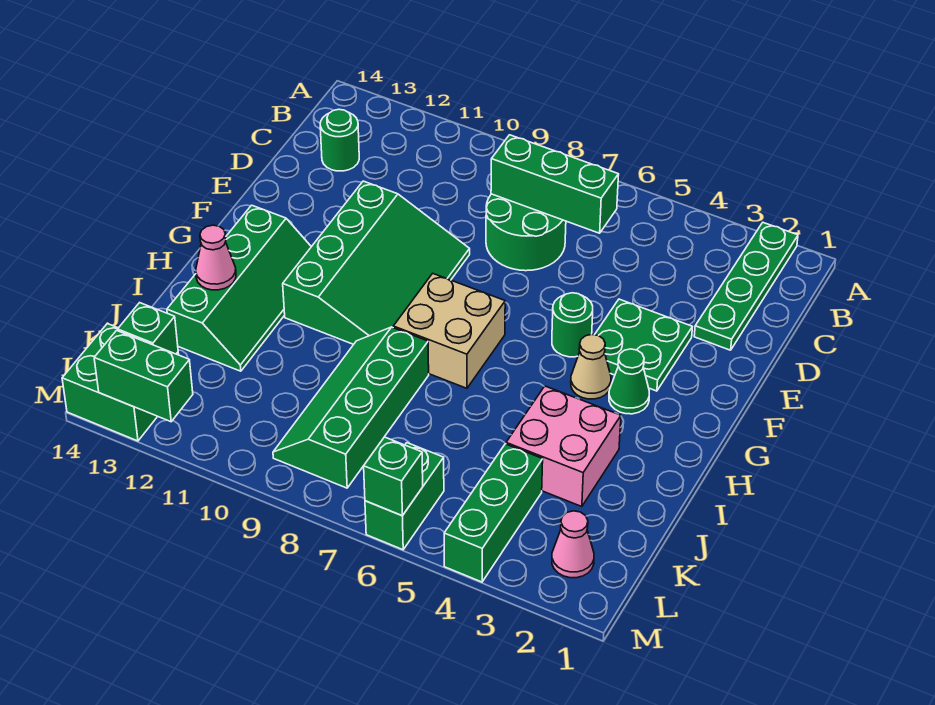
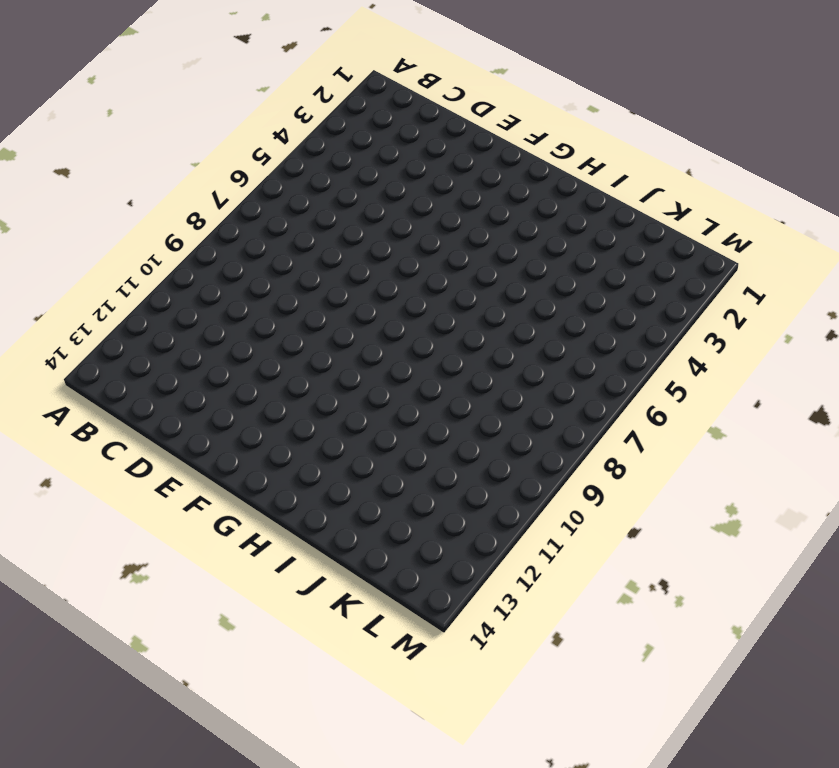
none -> green 1x4 plate [694,223,798,350]
none -> green 2x2 round brick [486,194,566,271]
none -> green 1x1 round brick [320,109,359,171]

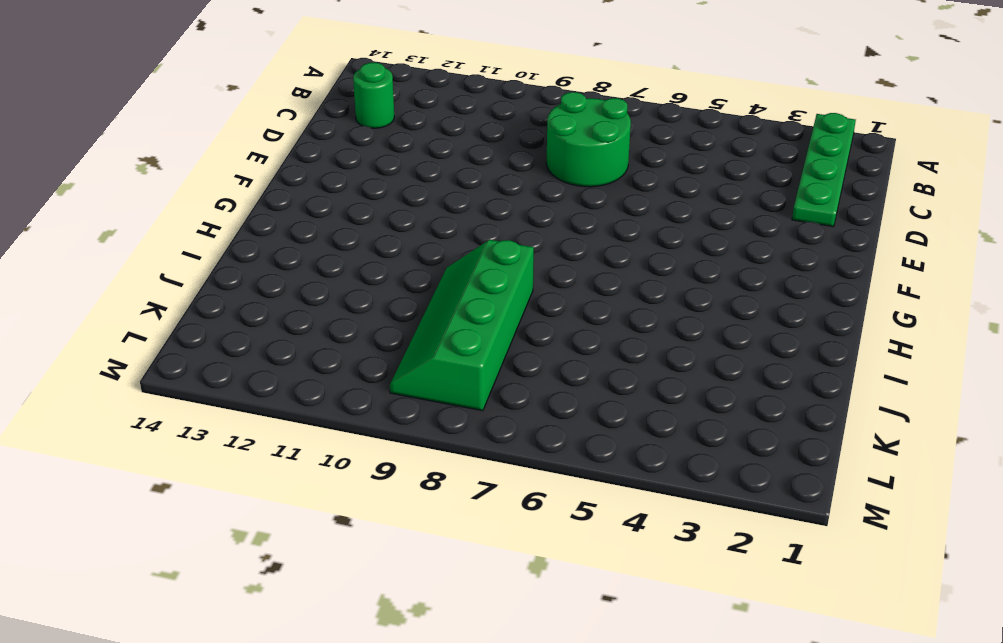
none -> green 2x2 plate [595,299,692,391]
none -> green 3x4 slope [283,181,470,344]
none -> green 1x1 round brick [552,293,593,357]

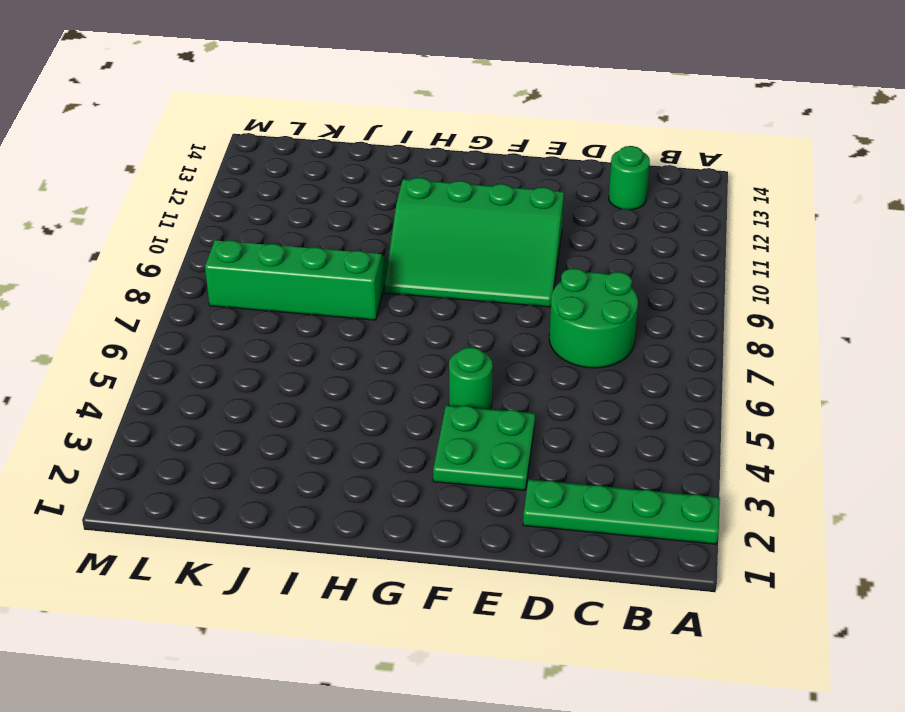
none -> green 1x1 cone [609,349,649,414]
none -> tan 1x1 cone [571,334,611,399]
none -> tan 2x2 brick [393,273,505,388]

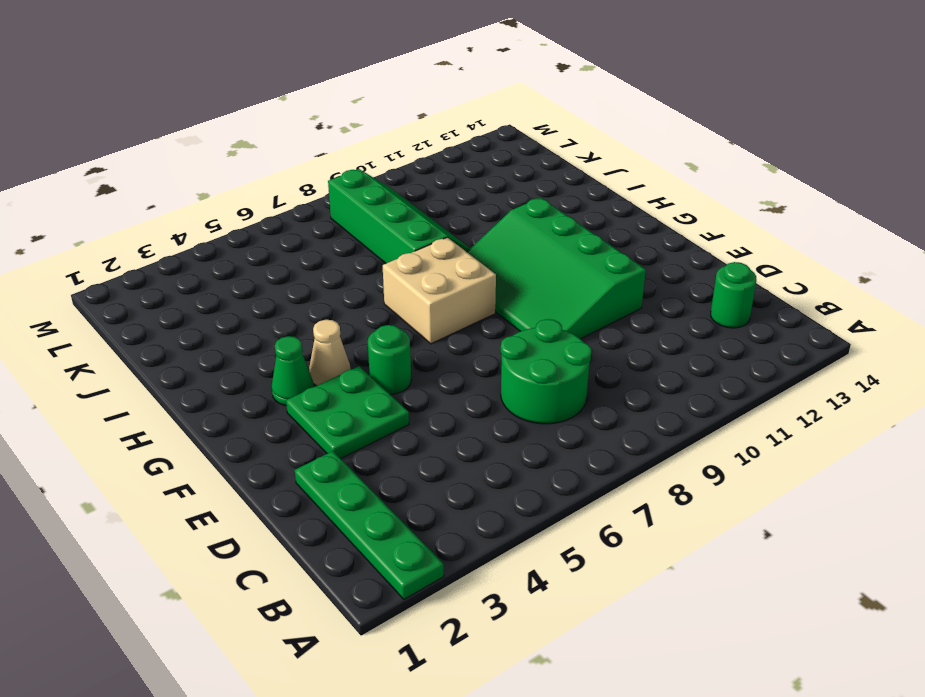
none -> green 2x4 slope [167,205,311,371]
none -> pink 2x2 brick [506,386,621,507]
none -> green 1x3 brick [444,444,543,582]

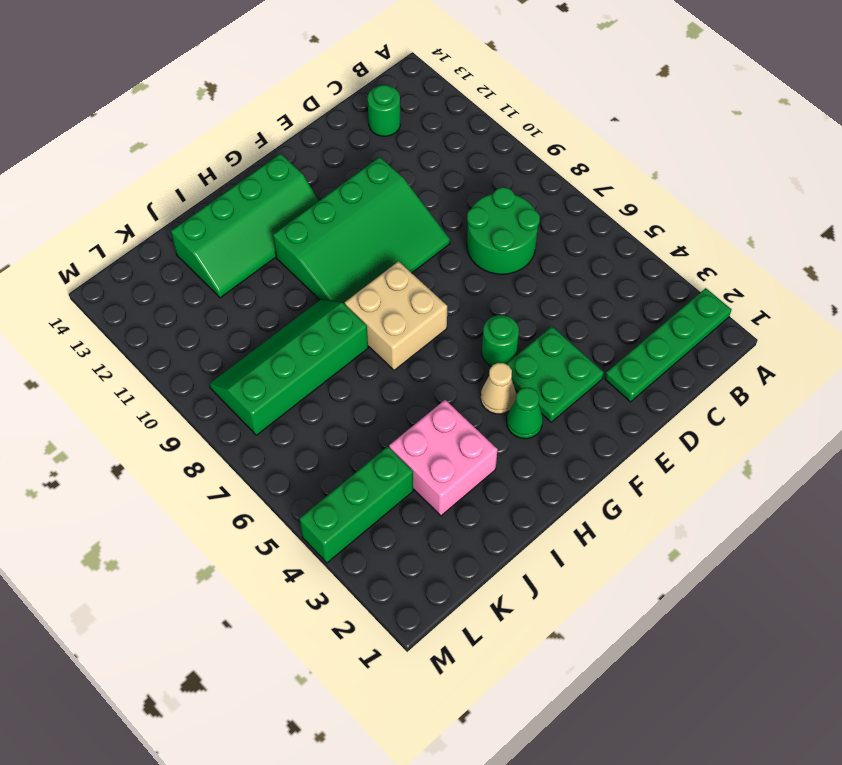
none -> pink 1x1 cone [552,511,594,578]
none -> green 1x2 brick [365,443,444,550]
none -> green 2x2 brick [62,324,179,441]

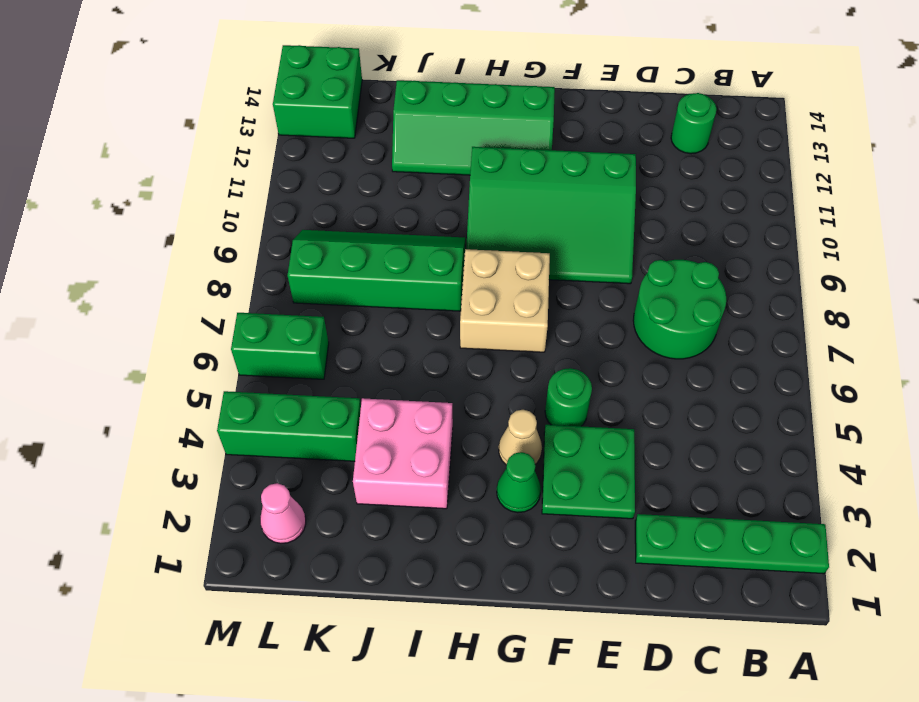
none -> green 1x3 brick [491,135,619,233]
none -> pink 1x1 cone [196,225,236,290]
none -> green 1x1 brick [118,303,178,354]

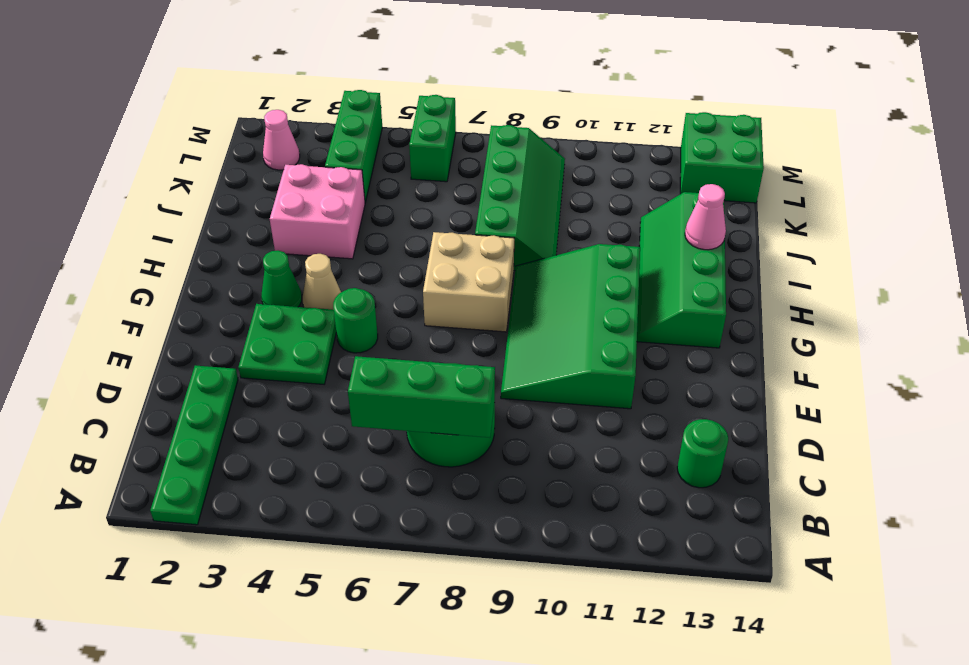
none -> green 1x1 brick [118,303,178,354]
none -> green 1x1 brick [364,437,423,516]
none -> green 1x2 brick [94,331,193,422]

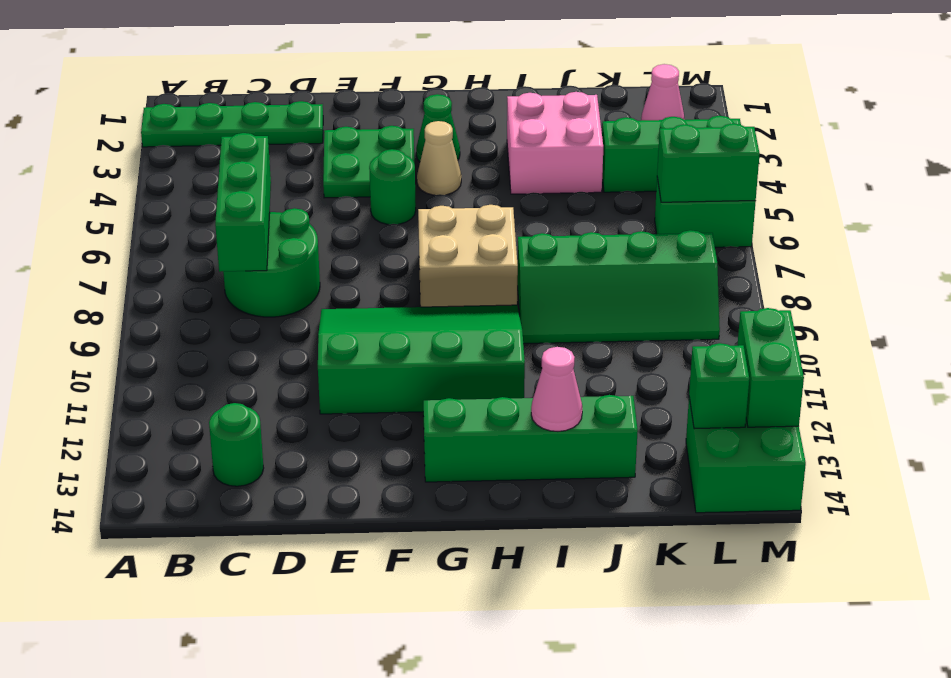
green 1x2 brick [657,124,760,202] -> green 1x1 brick [364,437,423,516]

